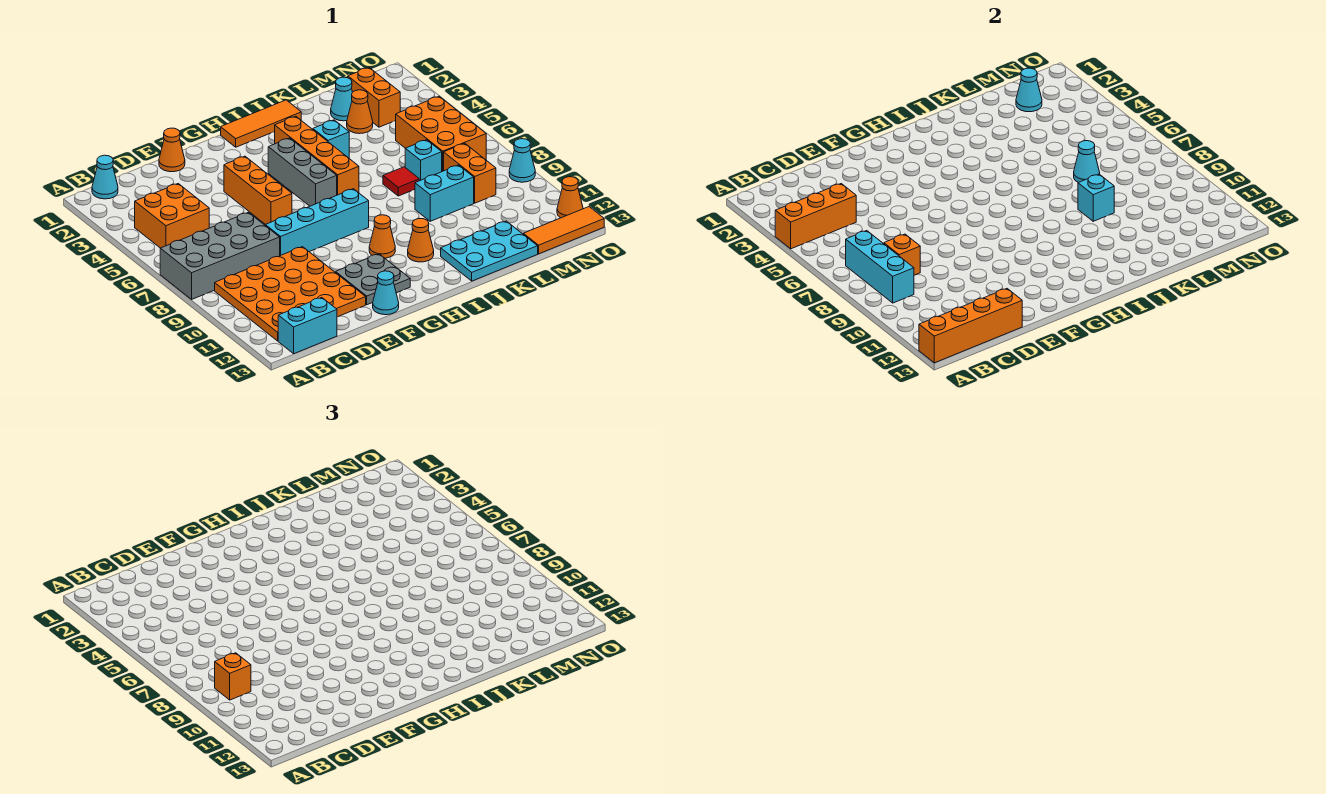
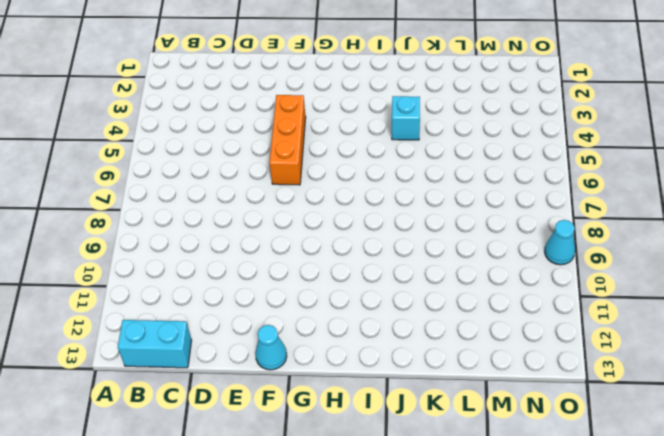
none -> grey 2x4 brick [160,212,280,299]
none -> cyan 1x1 cone [92,155,118,199]
none -> orange 2x2 brick [135,184,209,248]
none -> orange 4x4 plate [215,247,366,341]

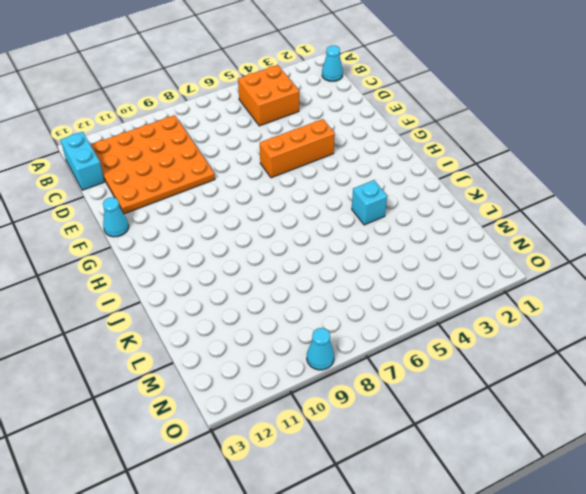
none -> grey 2x4 brick [160,212,280,299]
none -> orange 1x1 cone [159,128,185,172]
none -> cyan 1x4 brick [265,189,369,256]
none -> grey 2x2 plate [336,254,410,305]

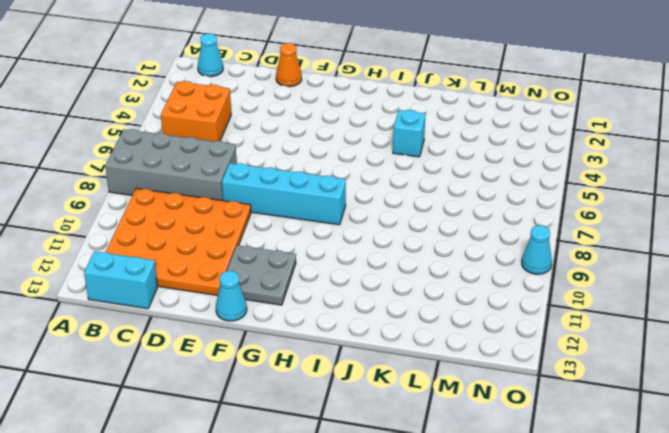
none -> orange 1x3 brick [224,156,292,224]
none -> orange 1x3 tile [221,100,301,147]
none -> grey 1x3 brick [268,138,337,206]
none -> orange 1x1 cone [369,215,395,258]

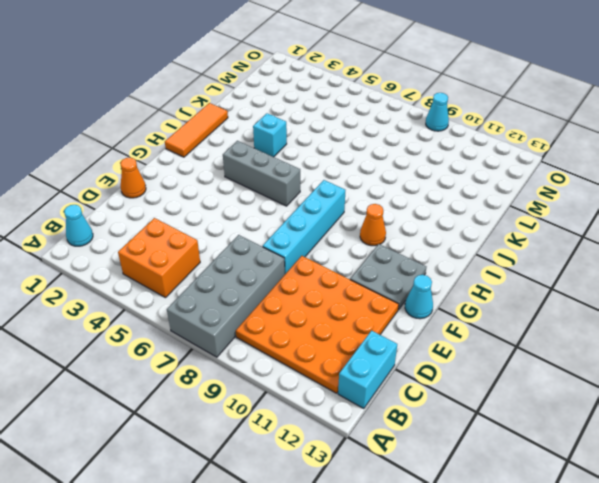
none -> orange 1x3 brick [224,156,292,224]
none -> orange 1x4 brick [275,116,359,195]
none -> orange 1x1 cone [408,219,434,262]
none -> cyan 2x3 plate [441,221,538,281]

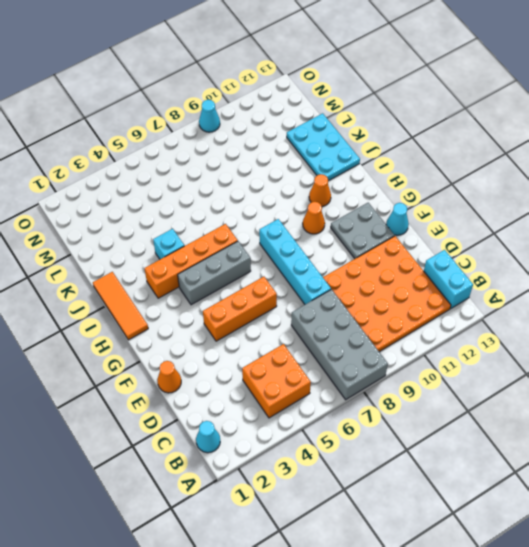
none -> red 1x1 tile [383,167,419,196]
none -> cyan 1x2 brick [415,165,474,221]
none -> cyan 1x1 cone [331,77,352,121]
none -> orange 1x1 cone [347,90,373,134]

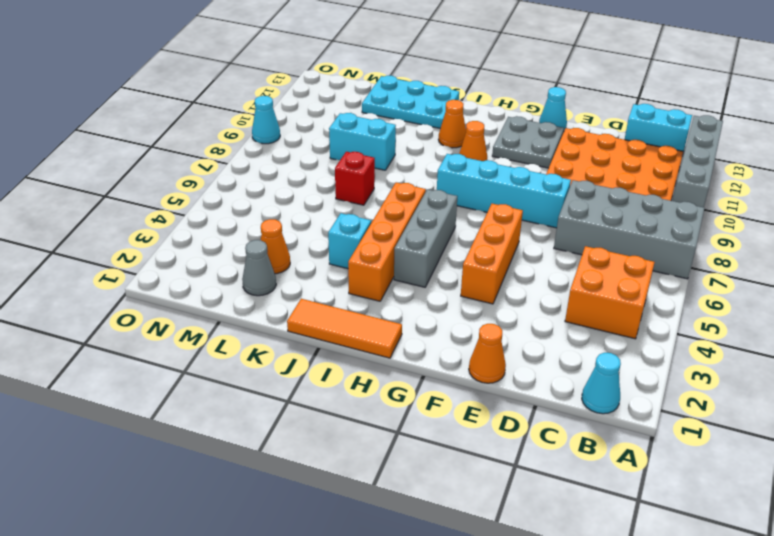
grey 1x4 brick [673,115,723,208] -> none
red 1x1 brick [335,152,375,205] -> red 1x1 tile [383,167,419,196]
grey 1x1 cone [242,240,276,296] -> cyan 1x1 cone [331,77,352,121]
none -> cyan 1x1 brick [405,140,442,181]
none -> orange 1x2 brick [348,67,400,127]
none -> orange 2x3 brick [396,96,486,172]
none -> orange 1x2 brick [444,143,496,203]

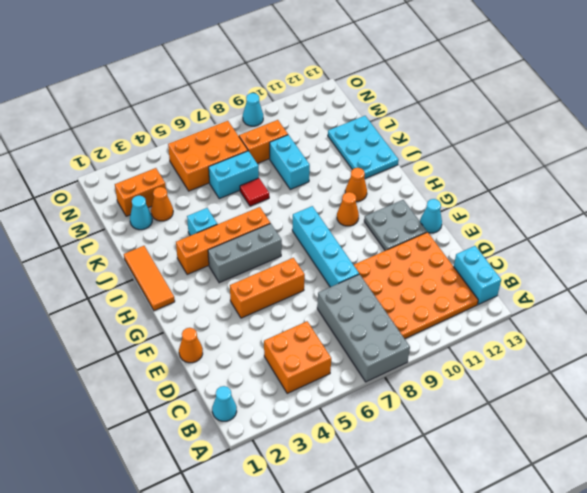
cyan 1x2 brick [209,151,259,199] -> cyan 1x1 brick [405,140,442,181]
none -> orange 1x3 tile [523,207,604,254]
none -> orange 1x1 cone [557,177,583,218]
none -> orange 1x3 brick [775,184,856,249]
none -> orange 1x4 brick [919,289,1022,363]

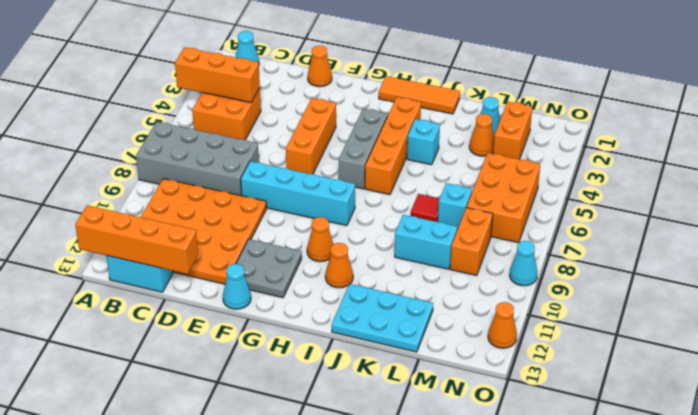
none -> orange 1x3 tile [523,207,604,254]
none -> cyan 1x3 brick [846,231,914,303]
none -> orange 1x1 brick [884,234,920,275]
none -> cyan 1x1 brick [1078,174,1114,221]

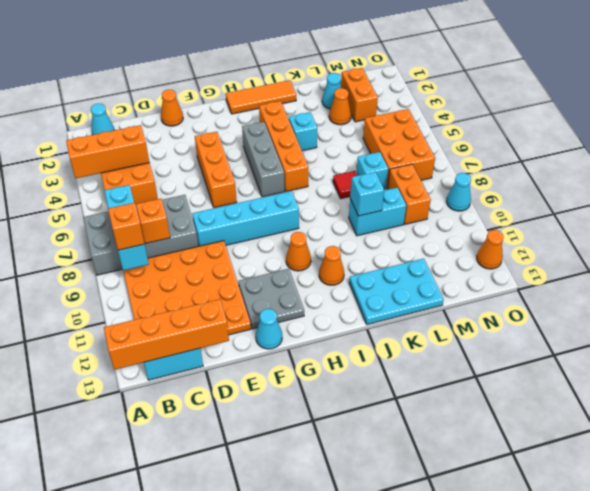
none -> orange 1x3 tile [523,207,604,254]
none -> cyan 1x1 cone [1074,141,1100,183]
none -> cyan 1x1 cone [1016,68,1042,112]

